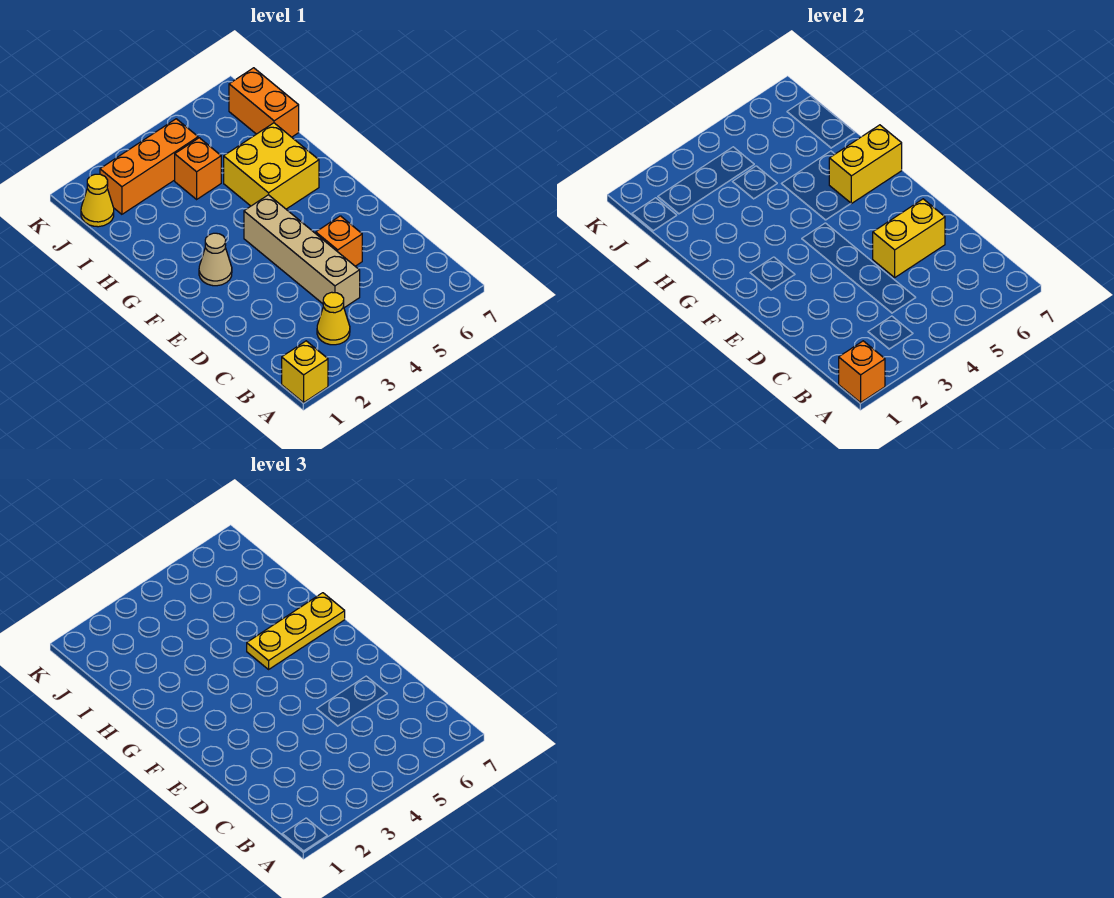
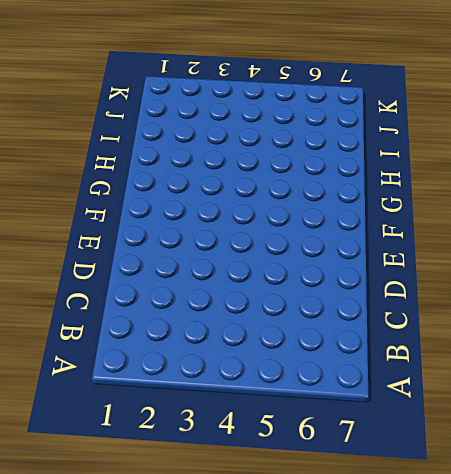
none -> yellow 1x1 brick [282,341,328,403]
none -> yellow 1x1 cone [317,292,350,345]
none -> tan 1x4 brick [244,195,360,308]

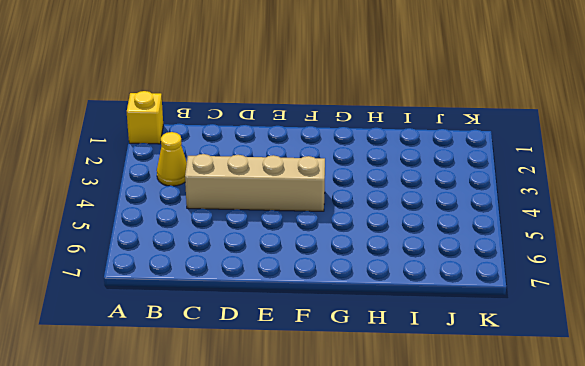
none -> orange 1x1 brick [316,216,362,266]
none -> tan 1x1 cone [199,233,232,286]
none -> yellow 2x2 brick [224,123,319,209]

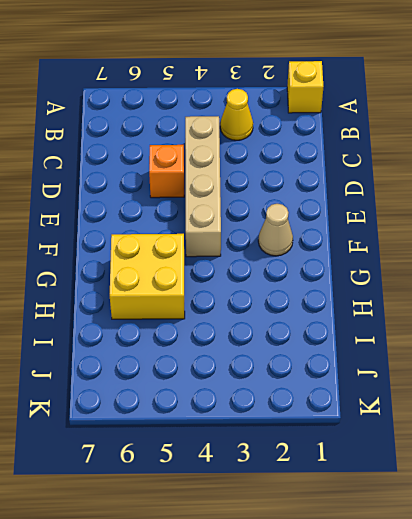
none -> orange 1x1 brick [175,138,221,199]
none -> orange 1x2 brick [229,68,299,137]
none -> yellow 1x1 cone [81,174,114,227]

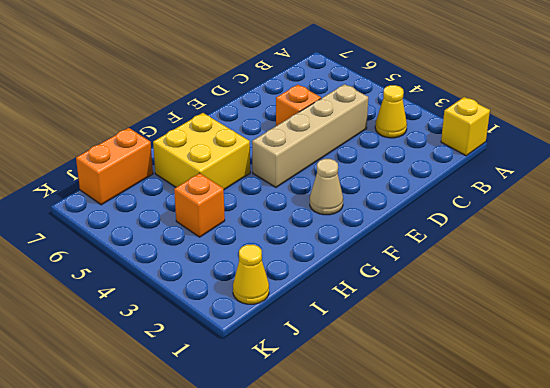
none -> orange 1x3 brick [100,119,198,214]
none -> orange 1x1 brick [839,341,885,403]
none -> yellow 1x2 brick [873,199,945,277]

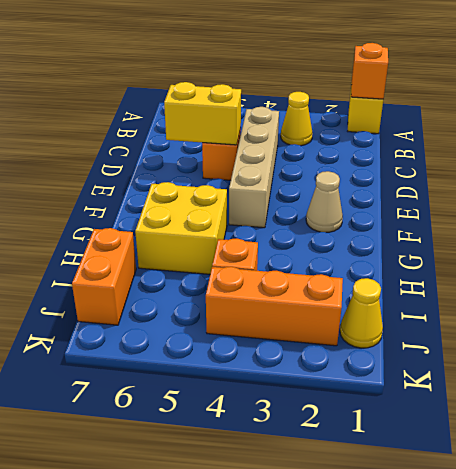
none -> yellow 1x2 brick [829,125,902,204]
none -> yellow 1x3 plate [247,593,345,669]

